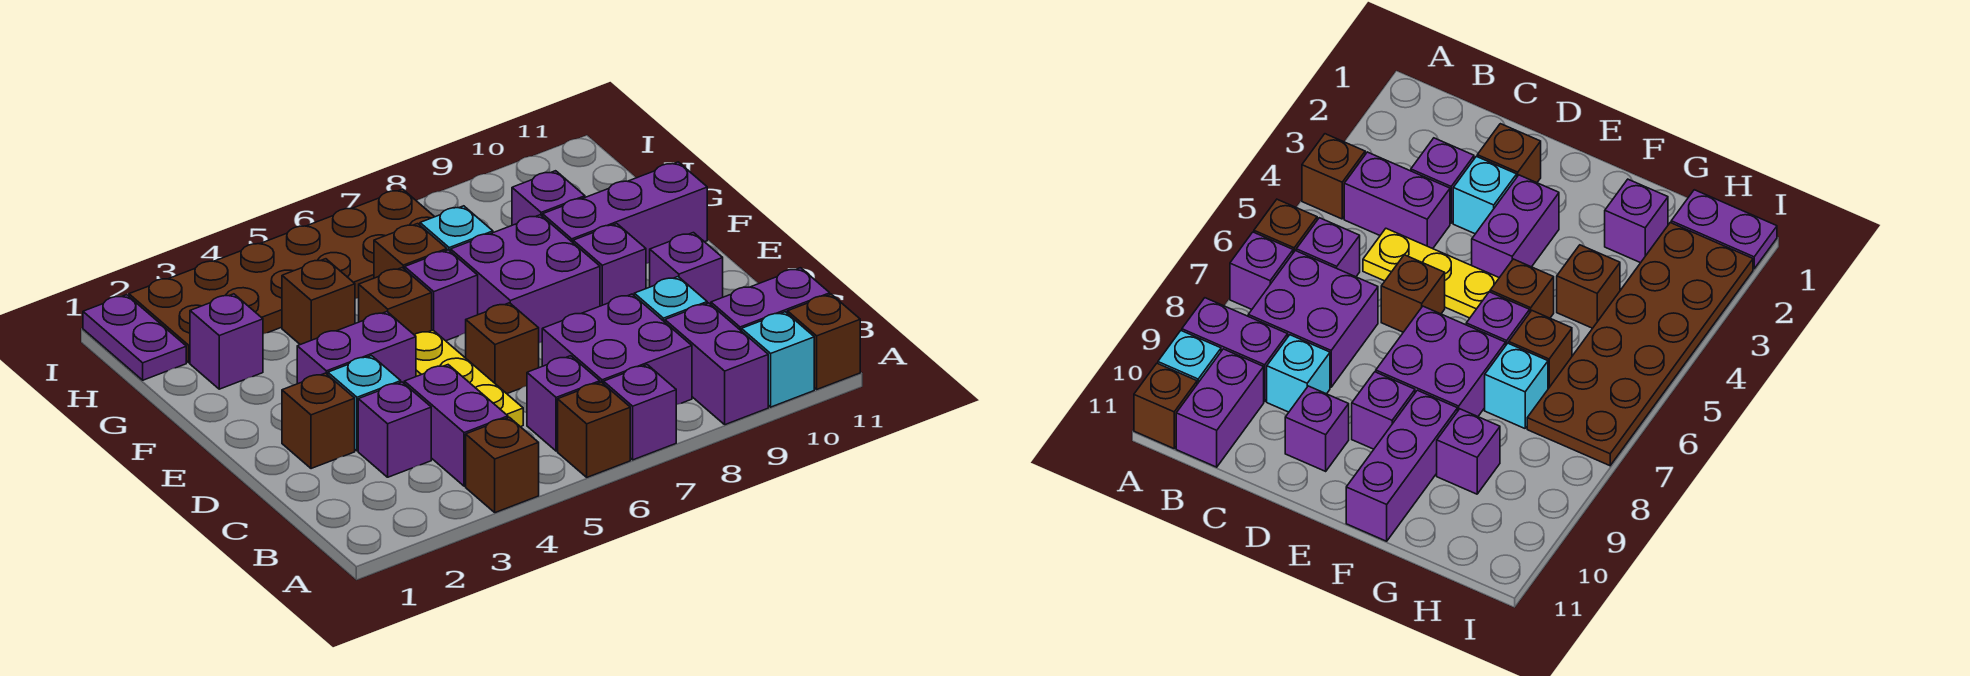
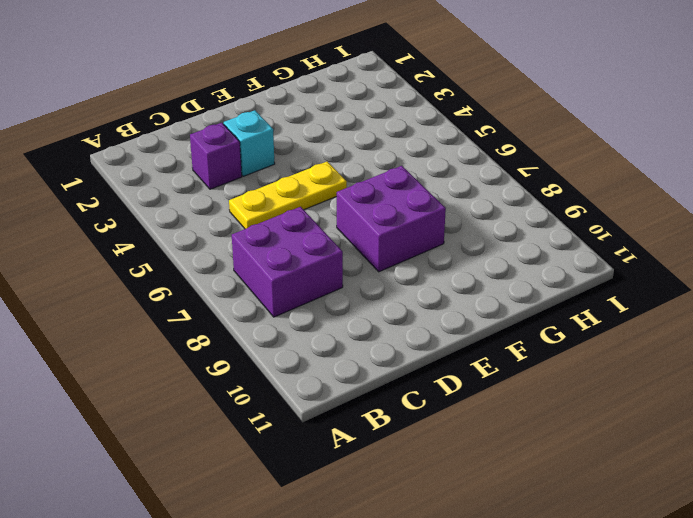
none -> brown 1x1 brick [466,417,539,513]
none -> brown 1x1 brick [558,382,630,477]
none -> purple 1x1 brick [604,365,676,460]
none -> purple 1x2 brick [665,303,768,425]

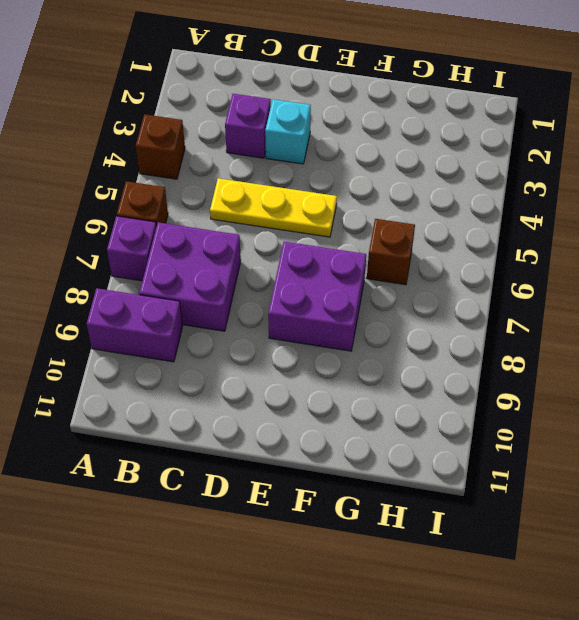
none -> cyan 1x1 brick [742,312,814,407]
none -> brown 1x1 brick [787,294,860,389]
none -> purple 1x2 brick [404,365,508,486]
none -> purple 1x1 brick [527,356,600,451]

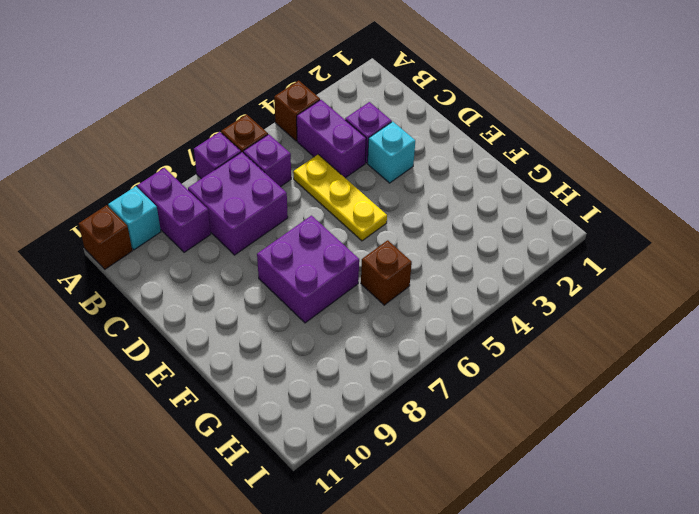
none -> purple 1x2 brick [711,268,830,331]
none -> cyan 1x1 brick [634,277,707,322]
none -> brown 1x1 brick [282,373,355,469]
none -> brown 1x1 brick [466,303,539,394]

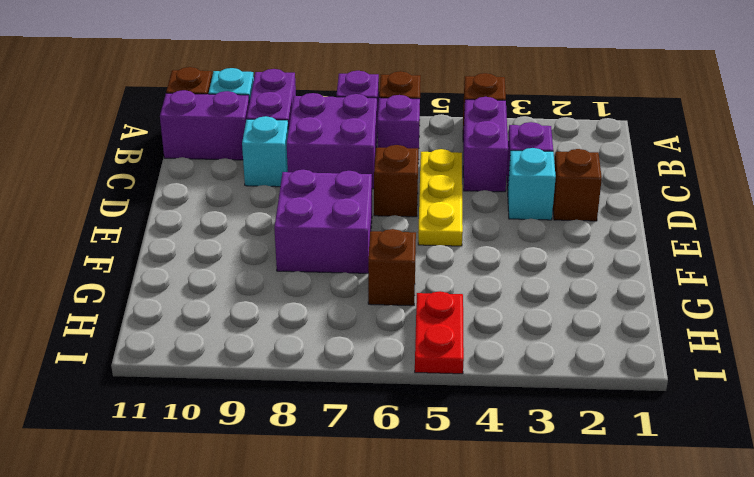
red 1x2 plate [415,291,464,374] -> brown 2x6 plate [129,189,434,363]
none -> purple 1x1 brick [650,233,723,304]
none -> purple 1x2 brick [297,312,416,384]
none -> purple 1x1 brick [573,224,646,306]
none -> brown 1x1 brick [359,268,432,335]

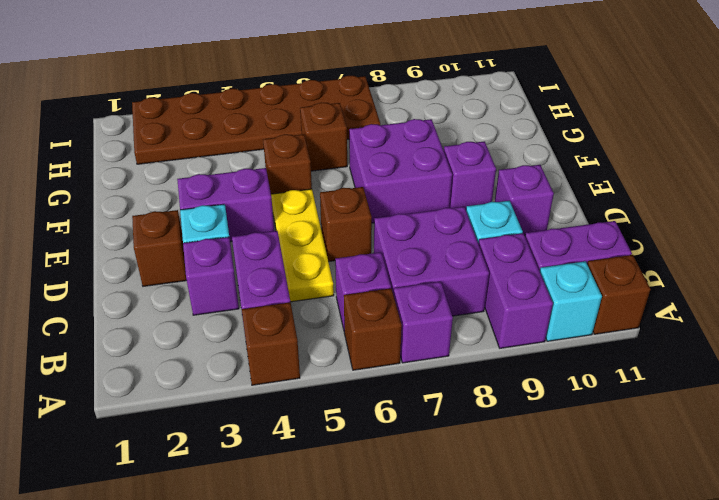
none -> purple 1x1 brick [405,250,478,341]
none -> purple 1x3 brick [543,162,707,264]
none -> purple 1x1 brick [190,294,263,389]
none -> brown 1x1 brick [282,259,355,345]

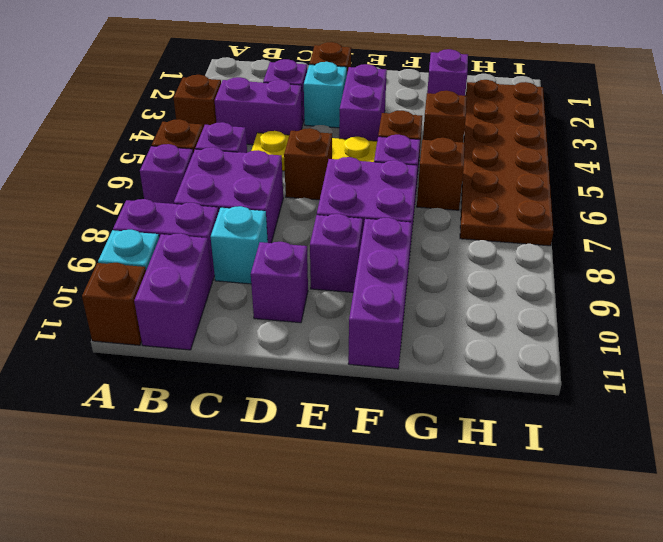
none -> cyan 1x1 brick [420,206,493,252]
none -> purple 1x1 brick [512,171,585,225]
none -> purple 1x2 plate [83,295,186,380]

